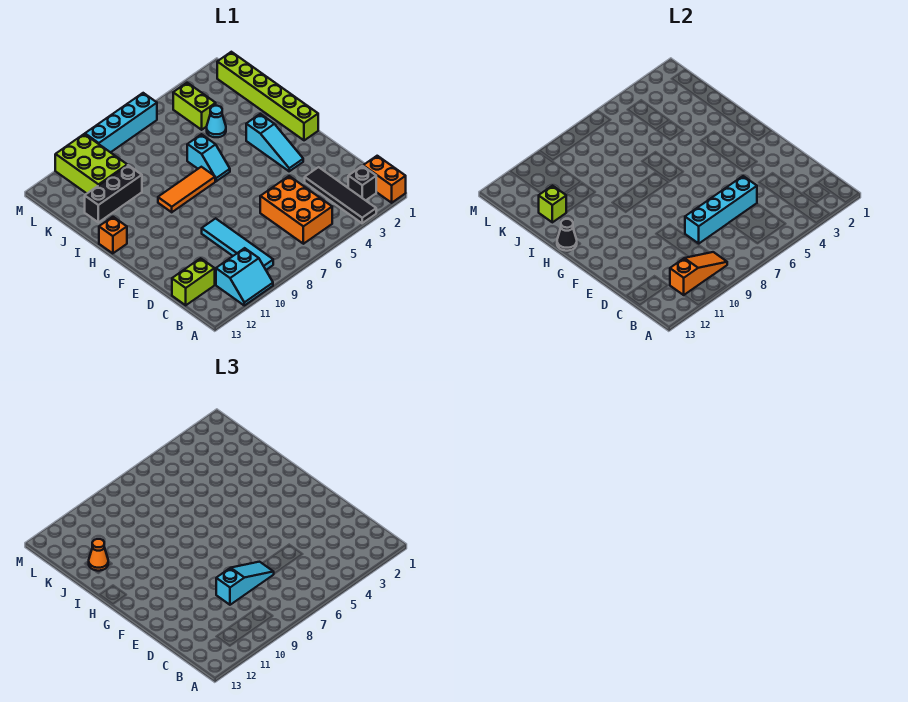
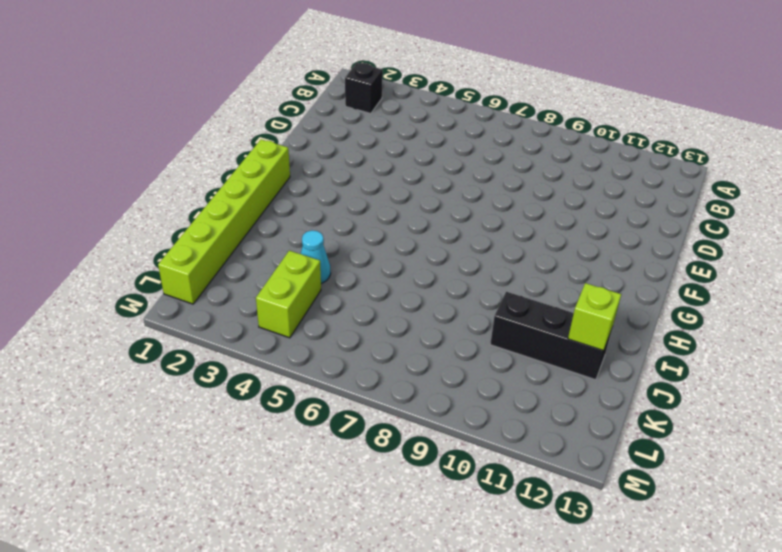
none -> orange 1x2 brick [363,156,406,203]
none -> black 1x4 tile [305,167,376,223]
none -> cyan 2x2 slope [216,248,273,305]

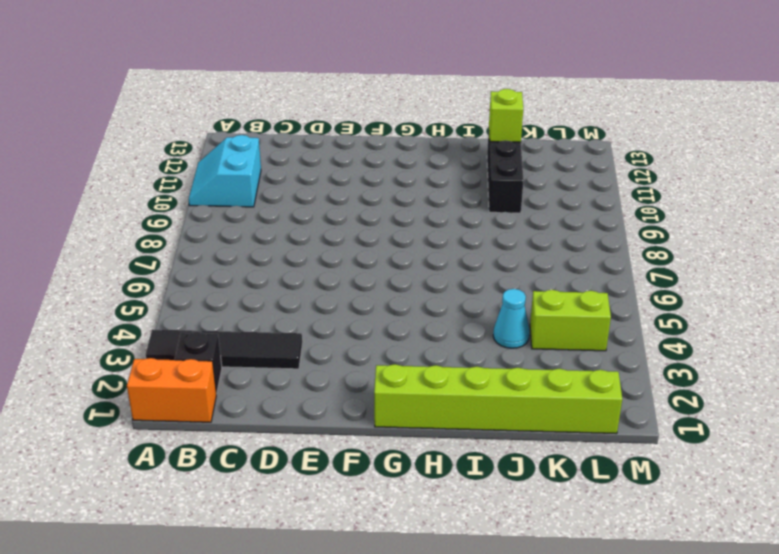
none -> orange 2x3 brick [260,176,332,244]
none -> cyan 1x4 tile [202,218,273,270]
none -> lime 1x2 brick [172,258,215,305]

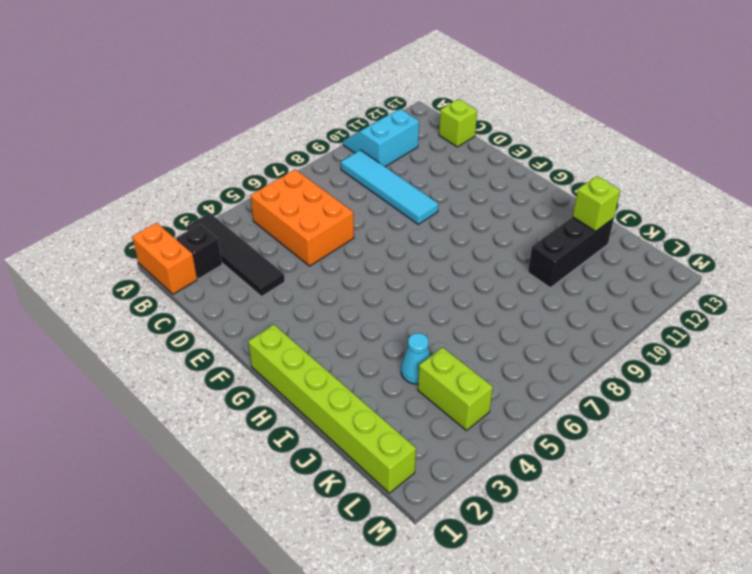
lime 1x1 brick [439,99,477,147] -> lime 1x2 brick [172,258,215,305]
none -> cyan 1x3 slope [246,114,303,171]
none -> cyan 1x2 slope [187,134,230,181]
none -> orange 1x3 tile [158,167,215,212]

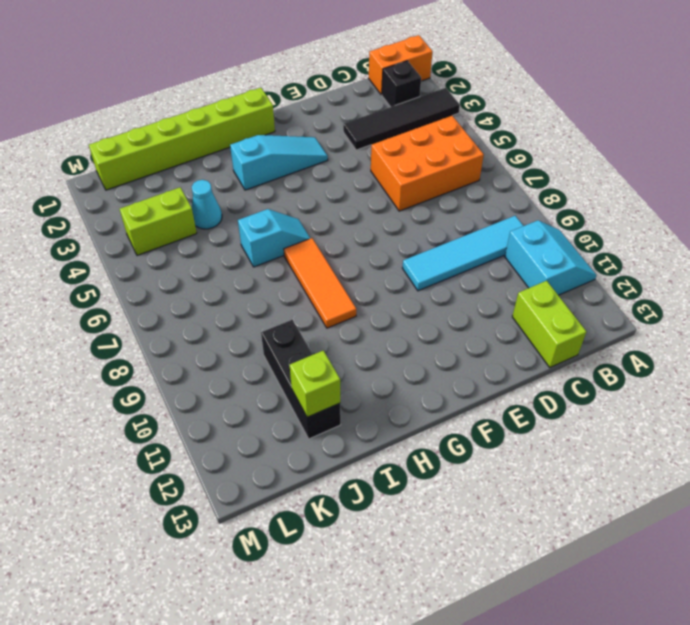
none -> orange 1x1 brick [99,217,127,253]
none -> lime 2x3 brick [55,134,127,193]
none -> cyan 1x4 brick [85,93,157,152]

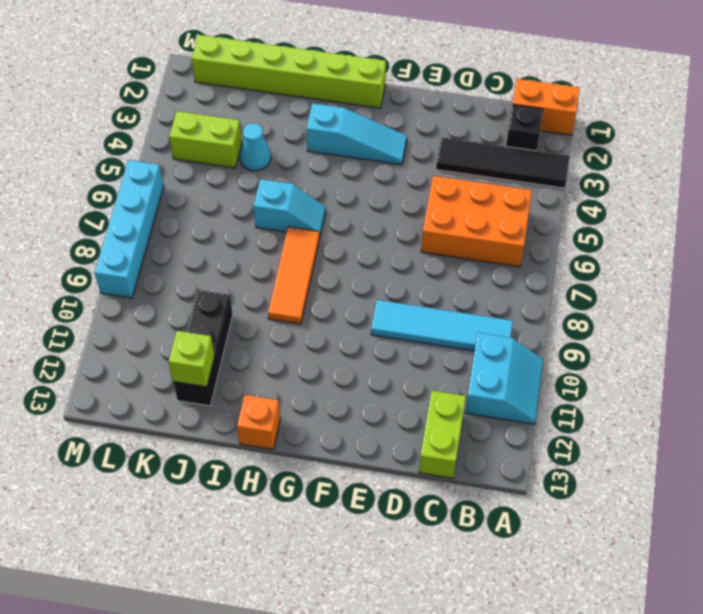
none -> lime 2x3 brick [55,134,127,193]
none -> orange 1x3 slope [670,252,727,295]
none -> cyan 1x4 brick [685,176,757,243]

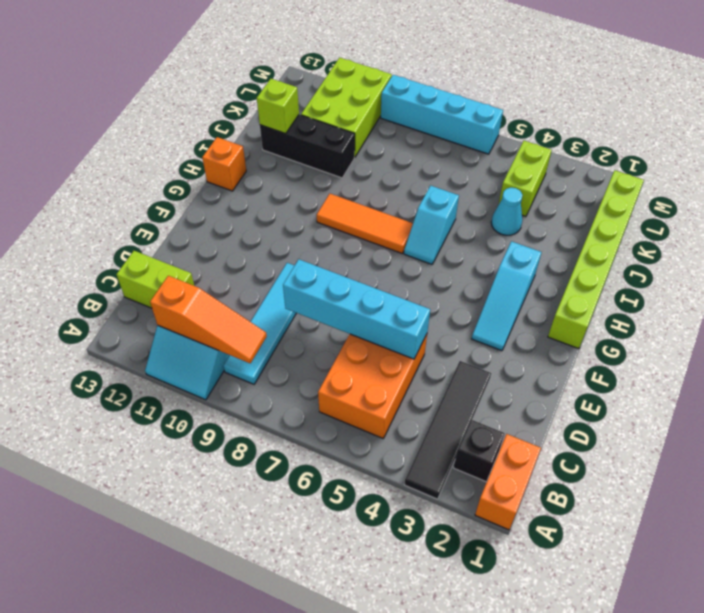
none -> black 1x1 cone [557,219,577,251]
none -> cyan 1x3 slope [216,562,274,605]
none -> orange 1x1 cone [89,539,108,571]

